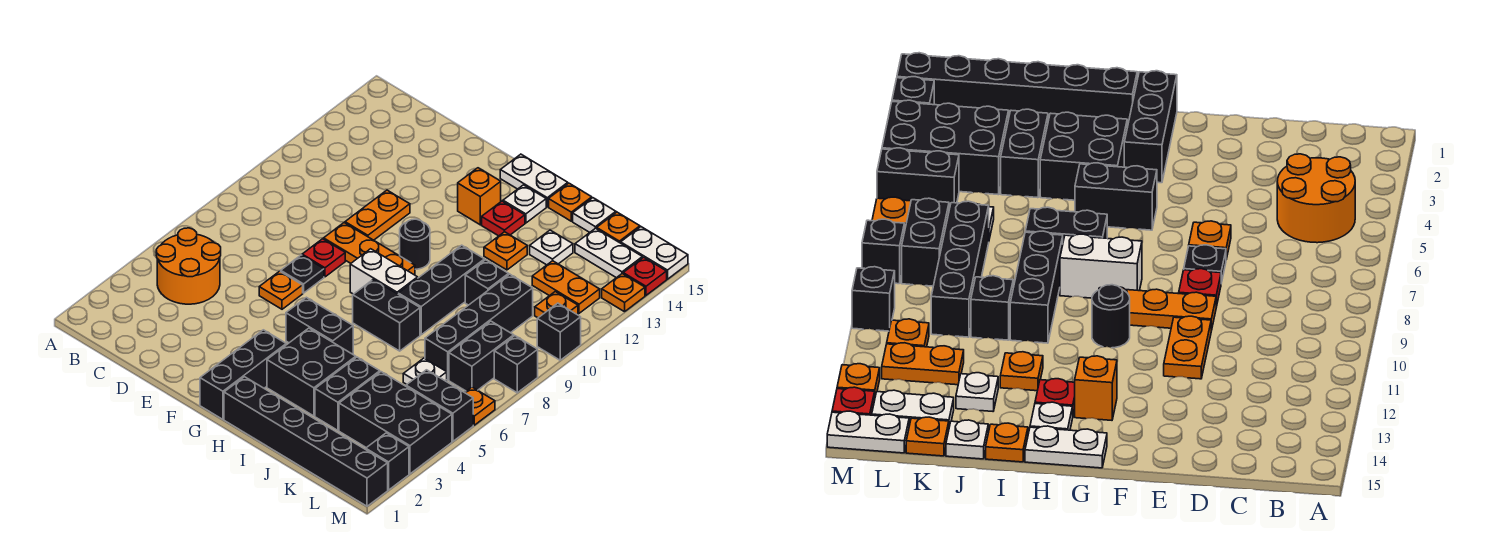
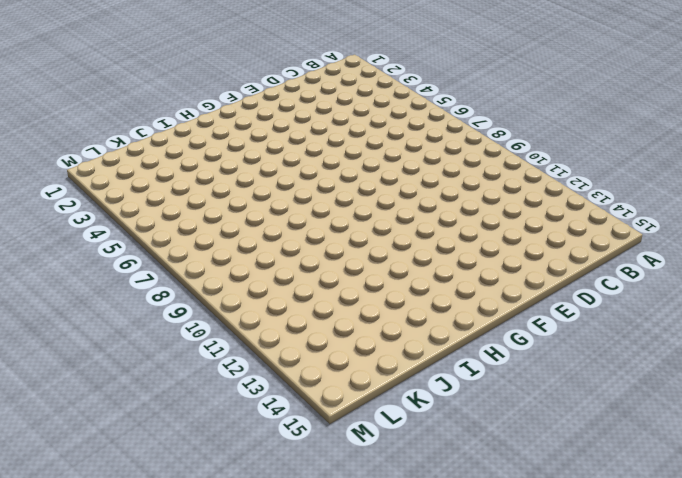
none -> orange 2x2 round brick [156,228,221,304]
none -> orange 1x1 plate [259,271,303,309]
none -> black 1x1 plate [281,255,324,293]
none -> red 1x1 plate [302,239,345,277]

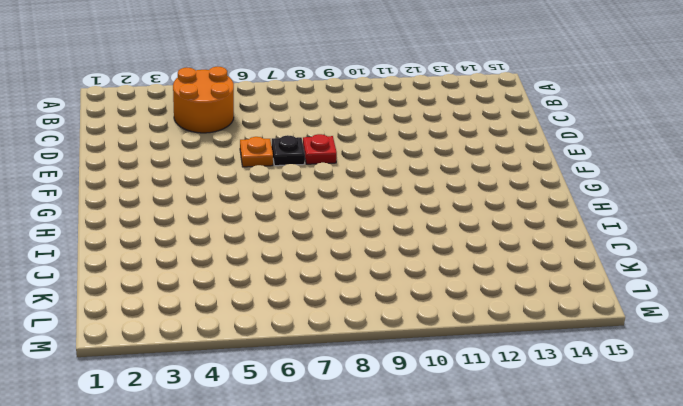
none -> orange 1x3 plate [324,223,415,275]
none -> orange 1x2 plate [345,190,410,240]
none -> black 1x3 brick [200,330,286,419]
none -> black 1x2 brick [286,297,353,354]

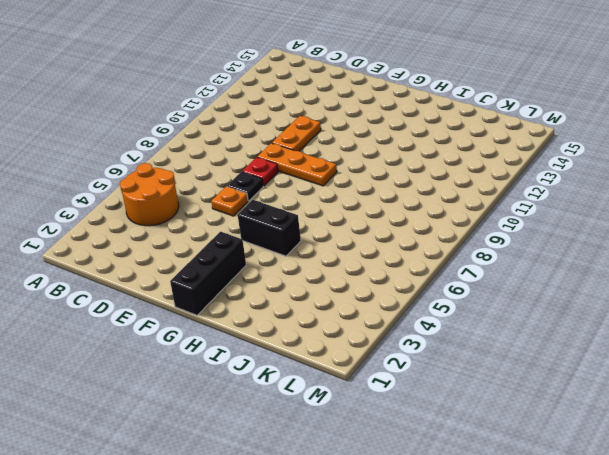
none -> white 1x2 brick [350,249,418,294]
none -> black 1x1 round brick [400,219,430,269]
none -> orange 1x1 brick [458,168,501,225]
none -> white 1x2 plate [500,154,568,207]

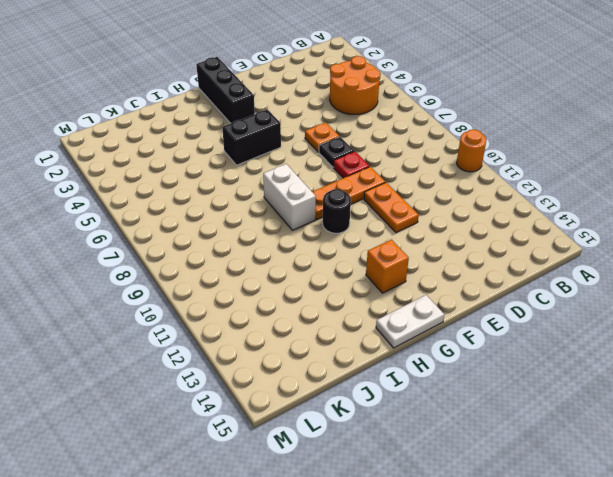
orange 1x1 round brick [457,129,487,172] -> none
white 1x2 brick [263,164,316,230] -> white 1x2 brick turned to [350,249,418,294]
none -> black 1x6 brick [224,377,388,506]
none -> black 2x2 brick [267,328,356,416]
none -> black 1x2 brick [353,279,420,351]
none -> red 1x1 plate [482,201,525,236]

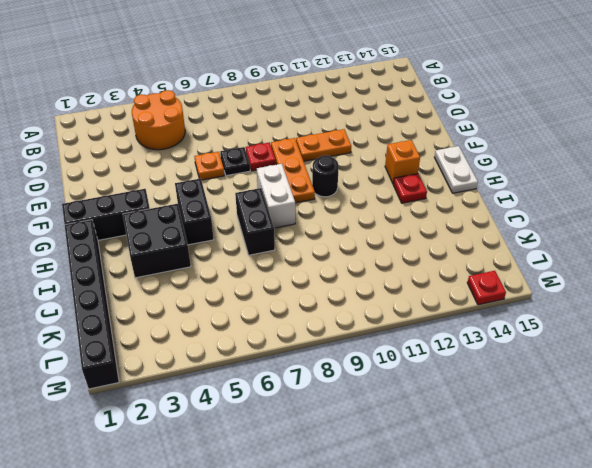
none -> white 1x1 plate [503,185,546,223]
none -> black 1x3 brick [398,245,485,335]
none -> orange 1x1 plate [484,232,527,270]
none -> orange 1x1 plate [549,183,592,221]

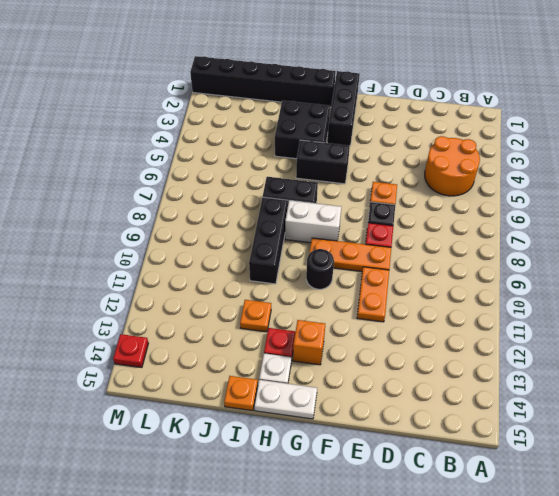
none -> black 1x2 brick [315,357,380,430]
none -> black 1x1 brick [465,260,509,305]
none -> white 1x1 plate [530,230,573,265]
none -> white 1x1 plate [573,198,616,233]

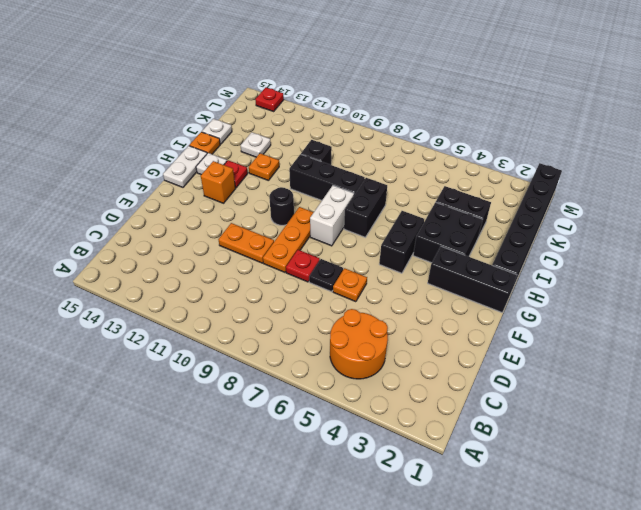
none -> black 2x3 brick [339,372,452,474]
none -> white 1x1 plate [403,358,447,385]
none -> black 1x4 brick [425,274,533,380]
none -> orange 1x2 plate [532,261,600,313]

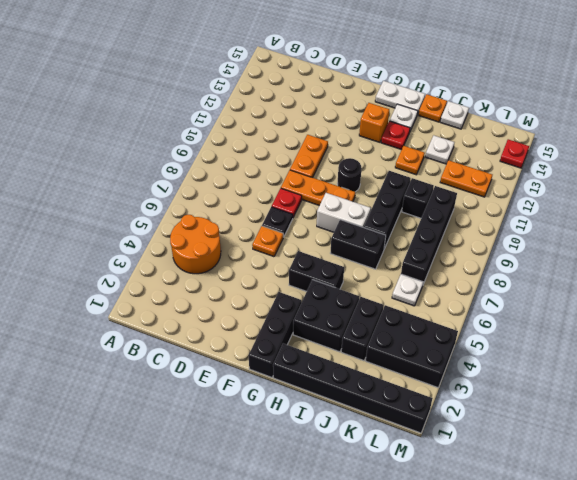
none -> white 1x2 plate [575,228,642,278]
none -> orange 1x1 plate [597,212,640,243]
none -> black 1x2 brick [406,370,473,441]
none -> black 1x2 brick [449,321,514,391]

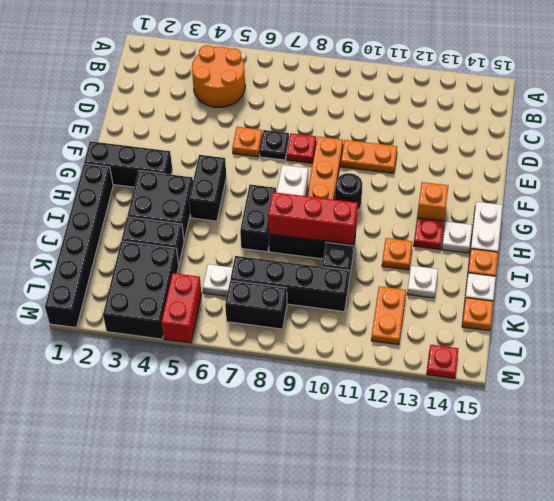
red 1x3 brick [268,192,358,244] -> none
red 1x2 brick [161,273,202,343] -> black 1x2 brick [406,370,473,441]
none -> white 1x2 plate [575,228,642,278]
none -> orange 1x1 plate [535,292,578,318]
none -> white 1x2 plate [621,227,688,279]
none -> black 1x1 brick [366,433,409,490]

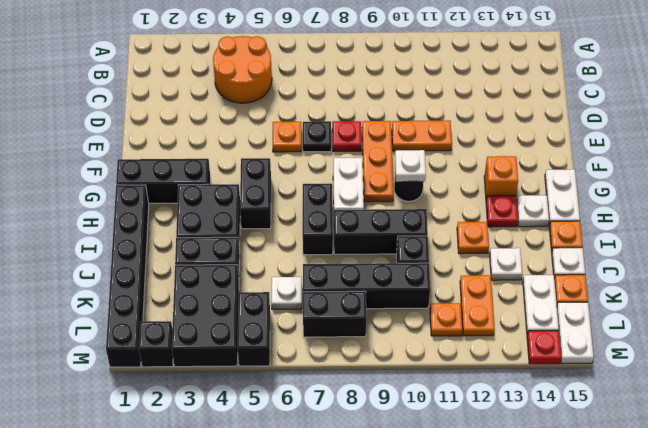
white 1x1 plate [395,150,426,182] -> none
none -> orange 1x1 plate [465,387,495,425]
none -> black 1x1 brick [494,336,538,393]
none -> black 1x1 brick [537,303,581,360]
none -> orange 1x1 plate [602,274,645,312]

